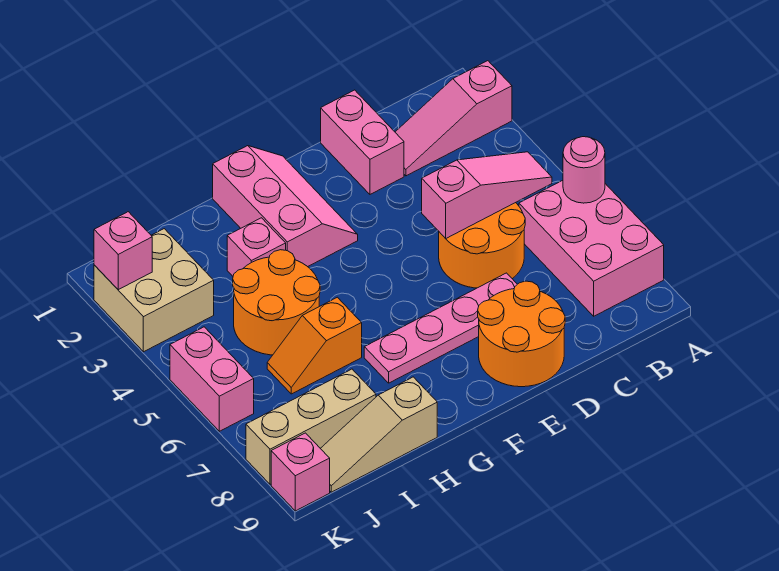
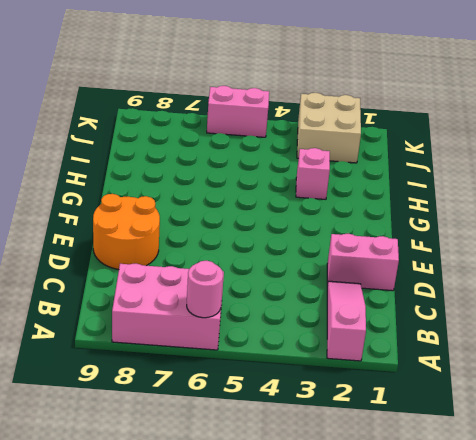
none -> orange 2x2 round brick [439,203,525,288]
none -> pink 1x4 plate [364,273,517,383]
none -> pink 2x3 slope [213,146,358,267]

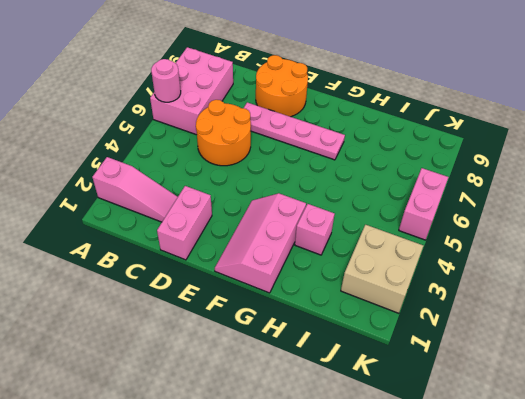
none -> orange 2x2 round brick [233,250,320,355]
none -> orange 1x2 slope [267,297,362,394]
none -> tan 1x3 slope [320,377,437,492]

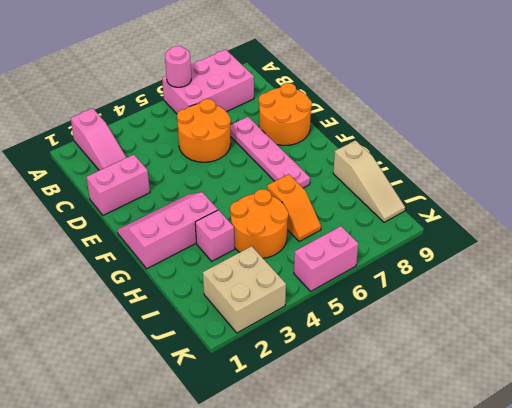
none -> tan 1x3 brick [246,369,376,484]
none -> pink 1x1 brick [271,433,330,511]
none -> pink 1x3 slope [422,152,552,238]

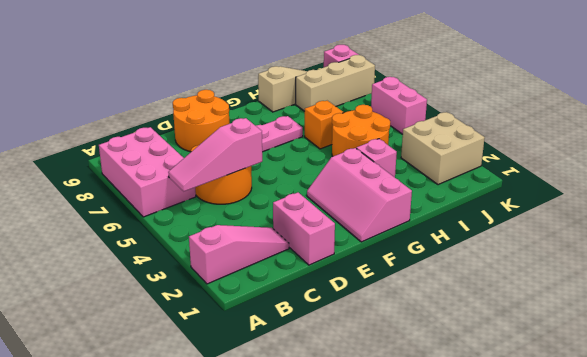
none -> pink 1x1 round brick [563,137,605,203]
none -> pink 1x1 brick [94,212,152,290]

